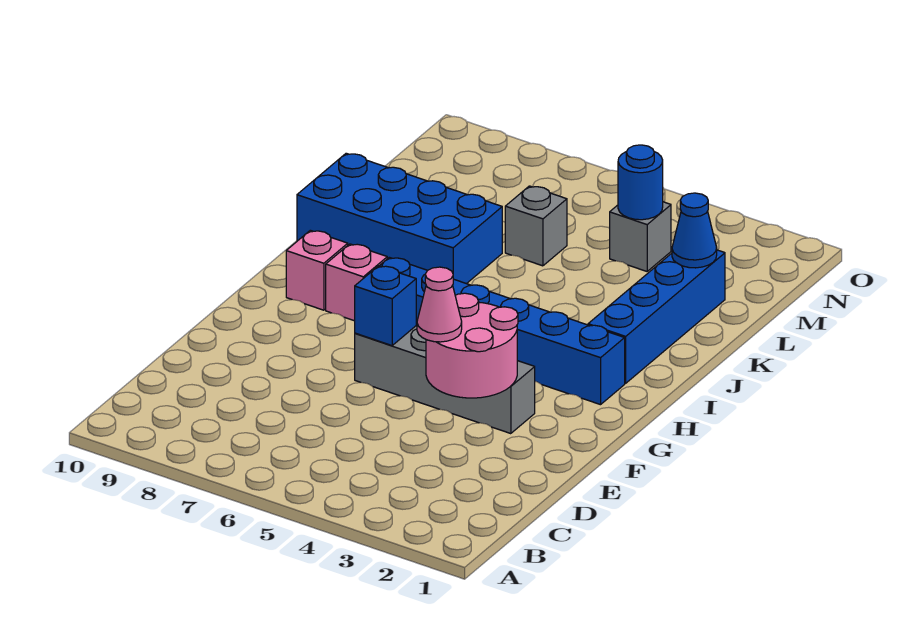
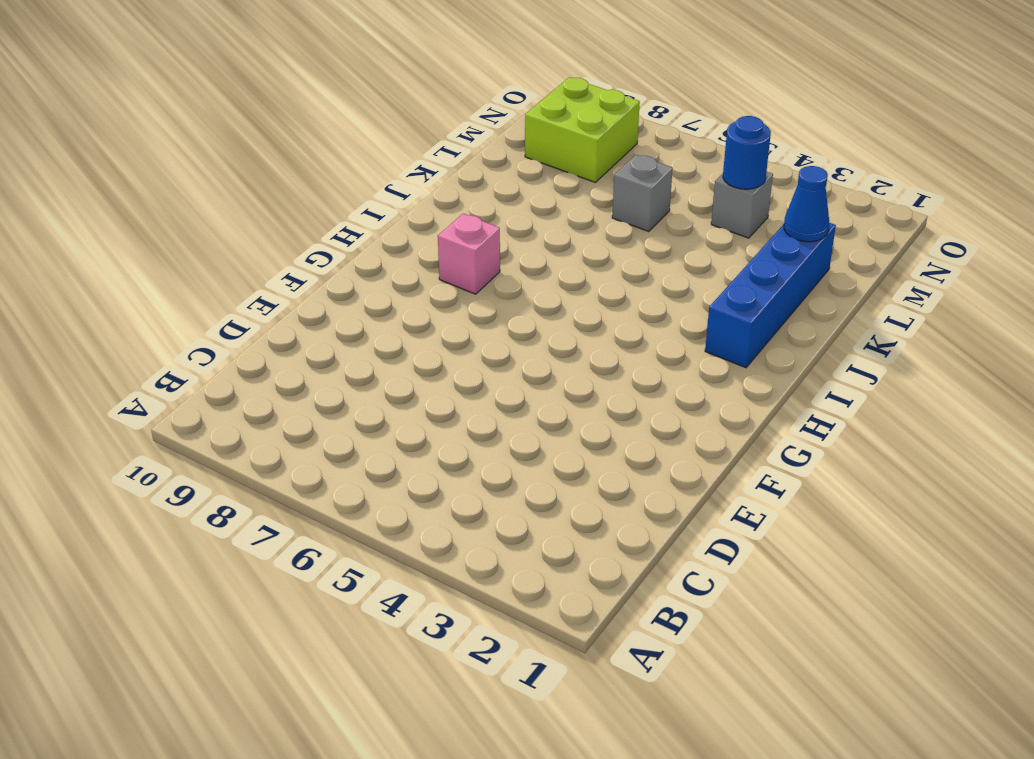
lime 2x2 brick [525,77,640,182] -> none
none -> grey 1x4 brick [355,326,535,434]
none -> blue 1x6 brick [380,257,625,405]
none -> pink 1x1 brick [286,230,348,310]

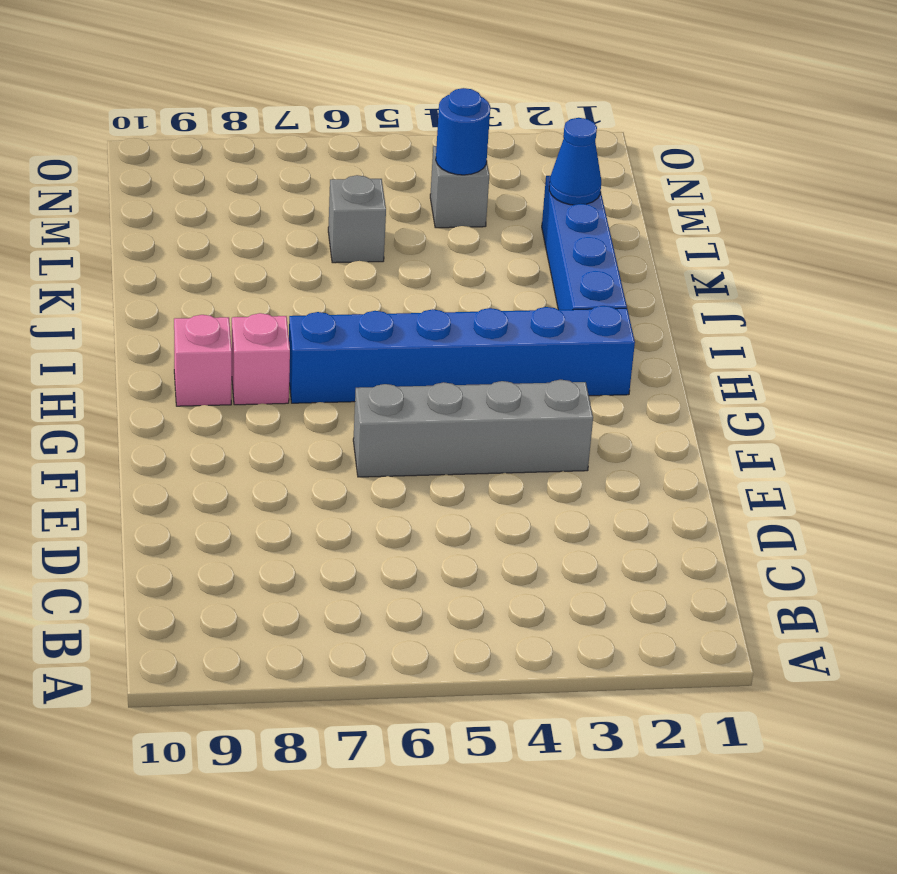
none -> blue 2x4 brick [297,153,502,284]
none -> pink 2x2 round brick [426,293,518,398]
none -> blue 1x1 brick [355,266,416,346]

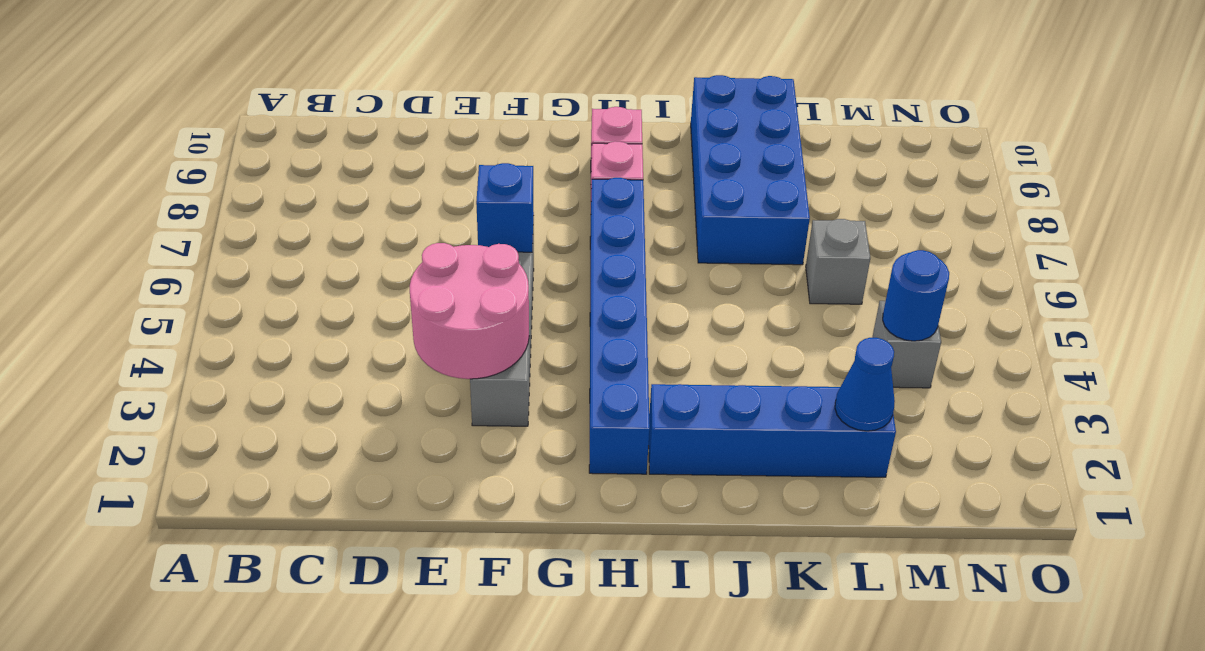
none -> pink 1x1 cone [417,267,462,342]

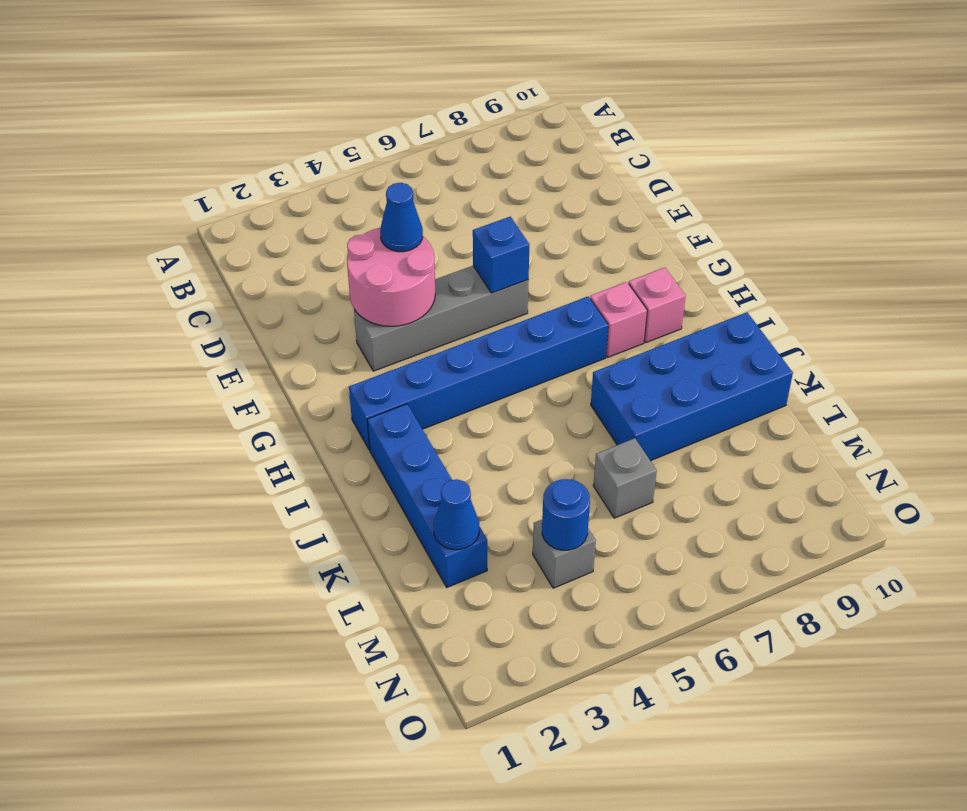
blue 1x1 cone [380,183,423,252] -> pink 1x1 cone [417,267,462,342]

